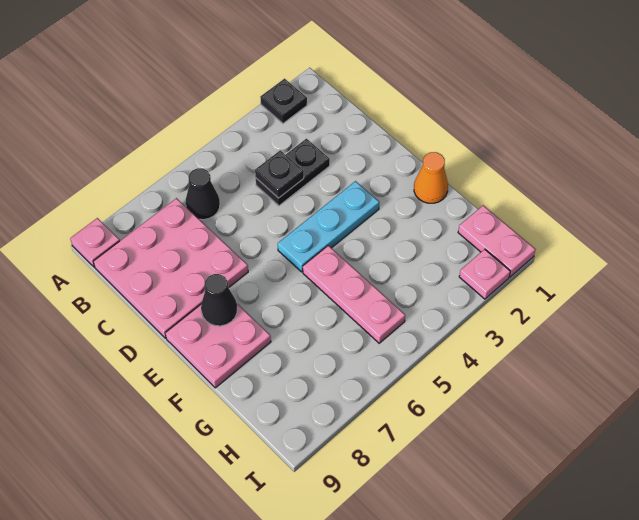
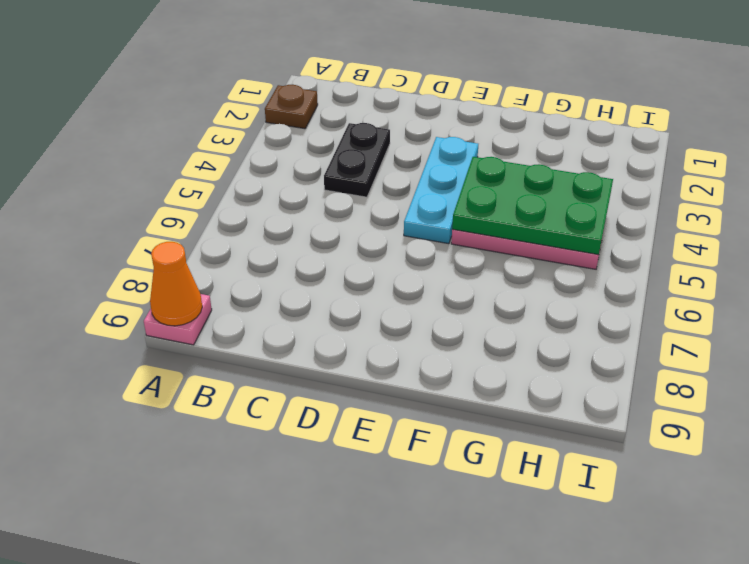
brown 1x1 plate [265,85,318,129] -> black 1x1 plate [260,79,307,123]
orange 1x1 cone [150,242,202,326] -> orange 1x1 cone moved to [414,152,448,203]
green 2x3 plate [452,157,613,255] -> none
none -> black 1x1 cone [185,168,220,220]
none -> pink 3x3 plate [93,198,248,338]
none -> pink 2x2 plate [165,304,271,388]

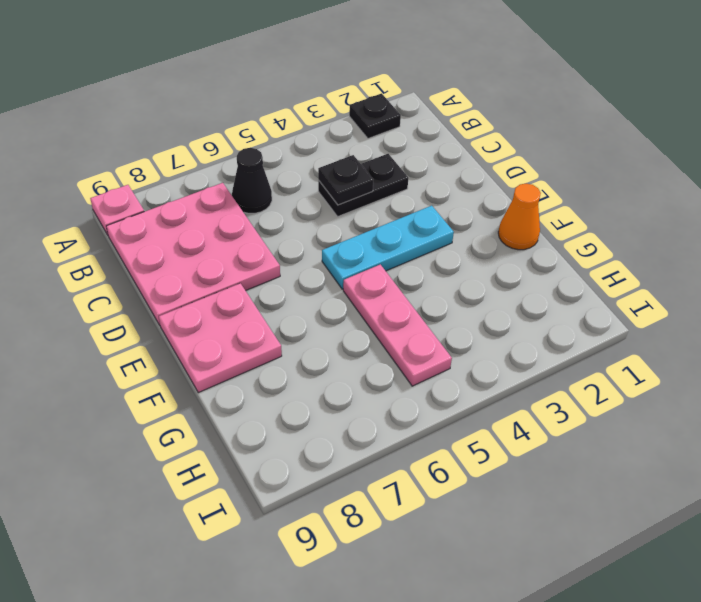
none -> pink 1x2 plate [458,205,535,277]
none -> pink 1x1 plate [459,249,510,299]
none -> black 1x1 cone [201,274,237,326]

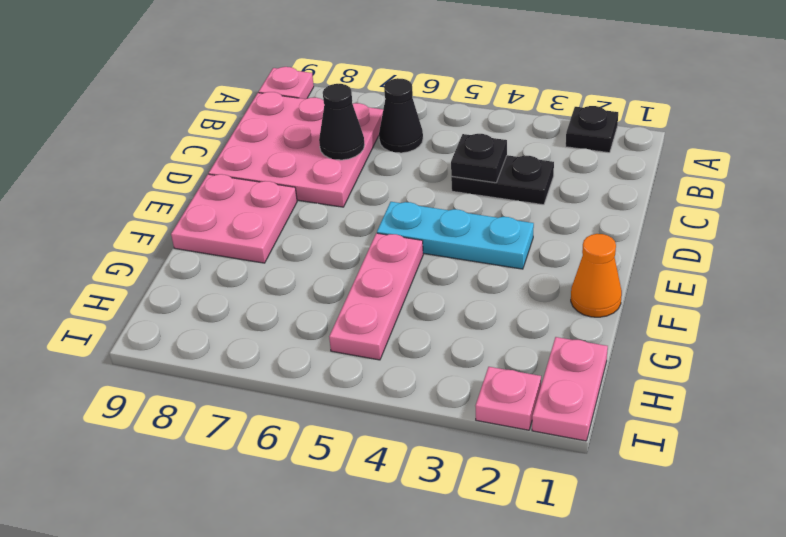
black 1x1 cone [319,84,365,160] -> black 1x1 cone moved to [201,274,237,326]

